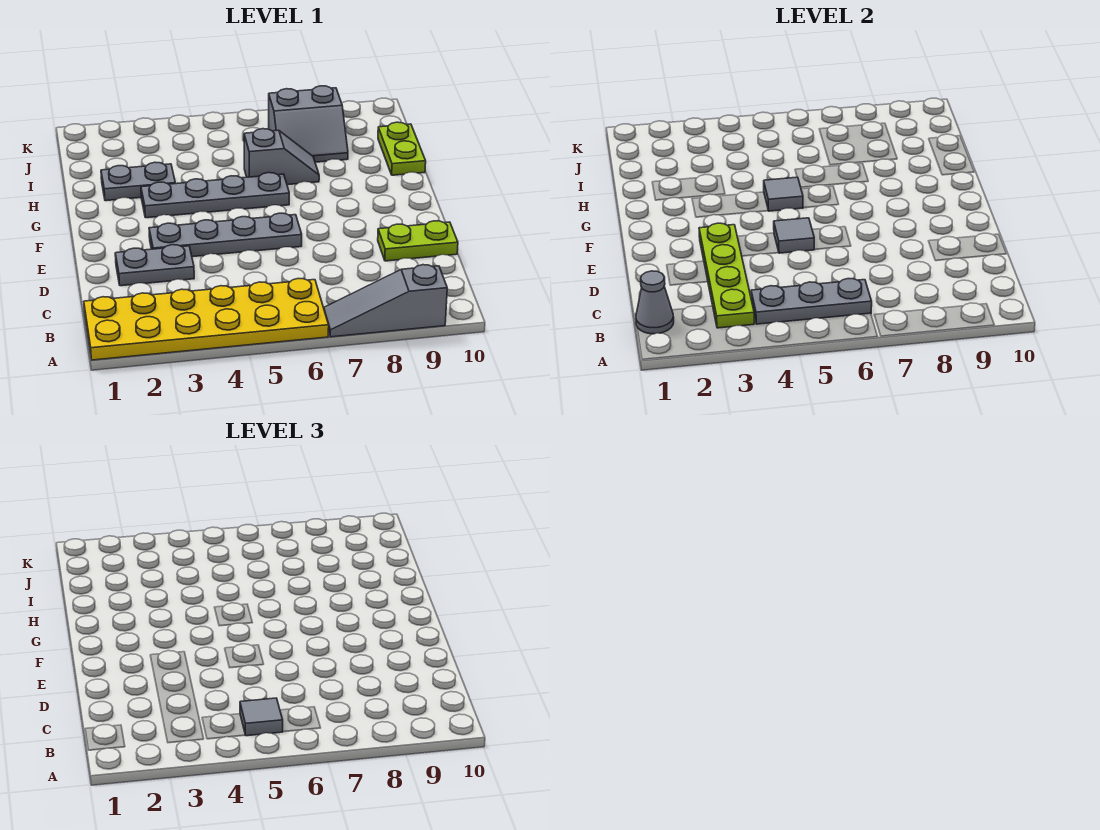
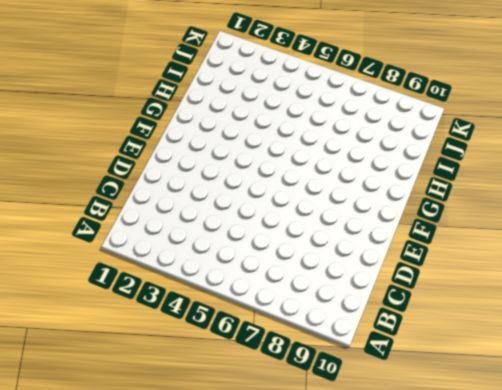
none -> yellow 2x6 plate [84,279,329,360]
none -> grey 1x3 slope [324,265,447,337]
none -> grey 1x2 plate [115,245,194,286]

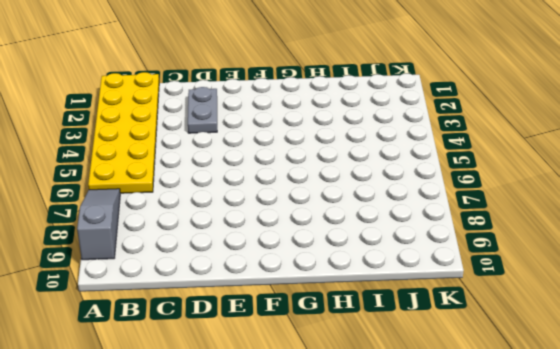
none -> lime 1x2 plate [378,221,458,261]
none -> grey 1x4 plate [149,213,302,257]
none -> grey 1x4 plate [141,173,289,218]

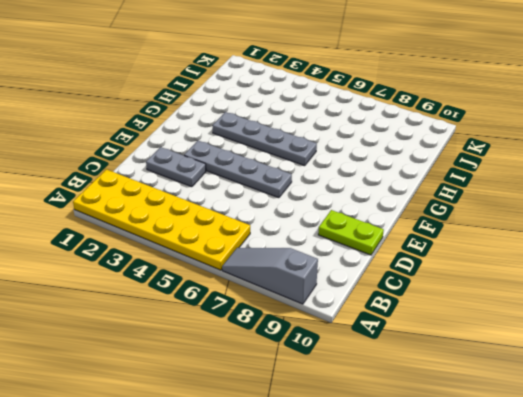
none -> grey 1x2 plate [101,162,175,201]
none -> grey 1x2 slope [244,129,319,185]
none -> lime 1x2 plate [378,122,426,175]

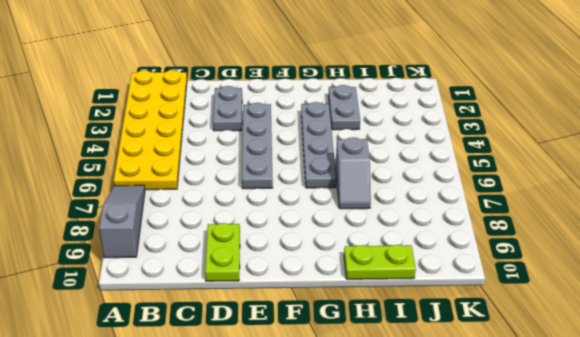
none -> grey 2x2 slope [269,86,348,162]
none -> grey 1x1 cone [636,271,674,334]
none -> lime 1x4 plate [699,223,754,328]

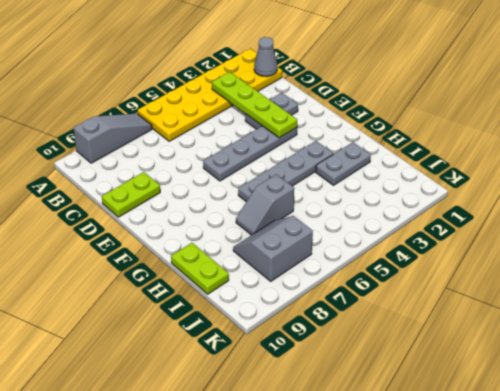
none -> grey 1x3 plate [751,279,872,324]
none -> grey 1x1 tile [774,218,815,253]
none -> grey 1x1 tile [764,177,803,211]

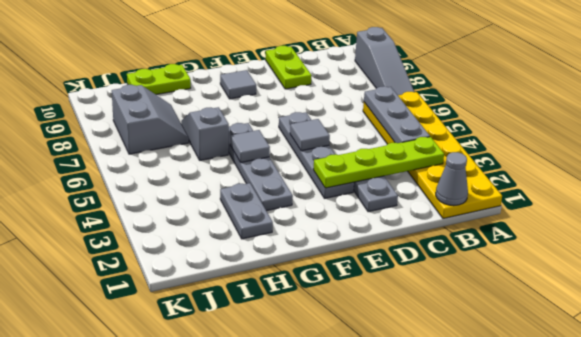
grey 1x1 tile [220,70,256,99] -> grey 1x1 tile moved to [240,698,283,736]

